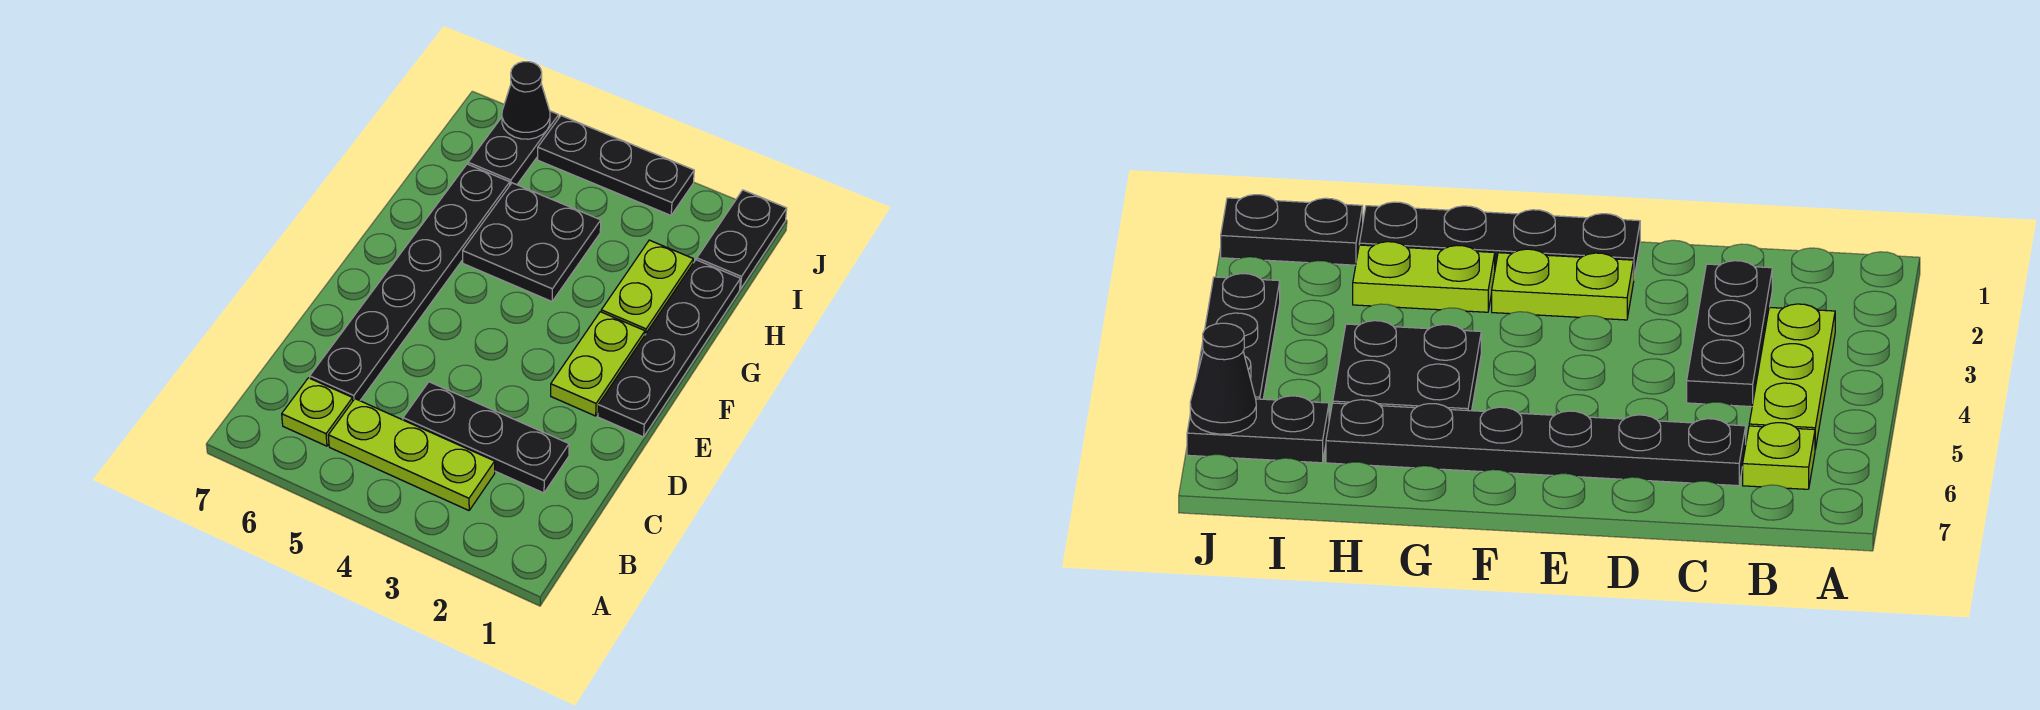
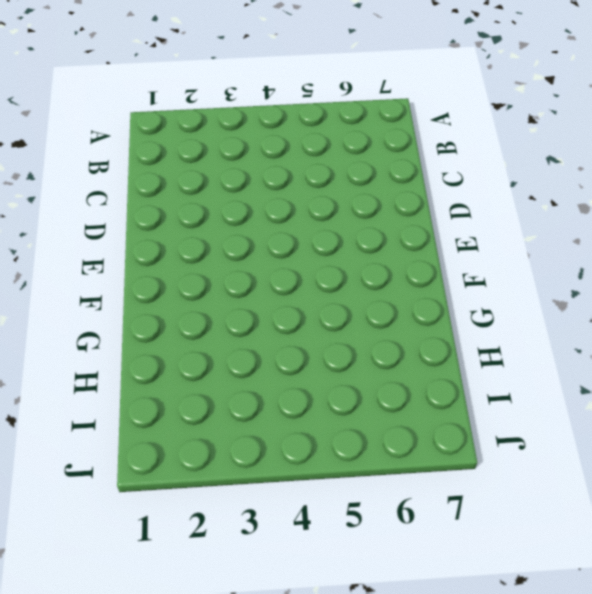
none -> lime 1x3 plate [328,399,495,510]
none -> lime 1x1 plate [282,378,353,446]
none -> black 1x3 plate [403,382,569,493]

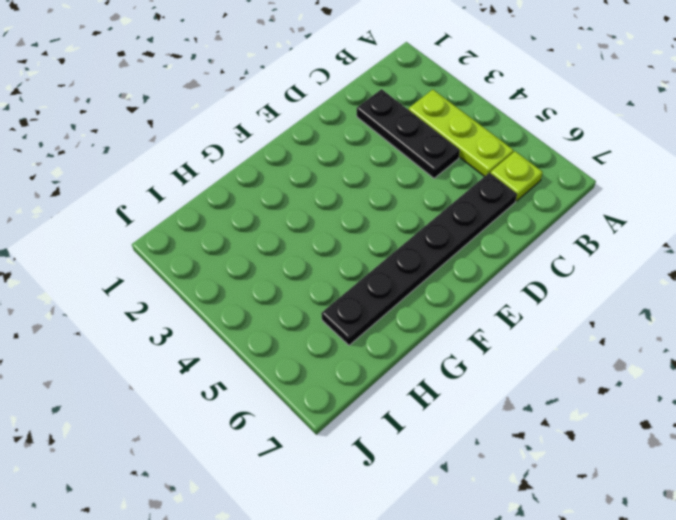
none -> black 1x4 plate [598,260,740,437]
none -> lime 1x2 plate [551,312,645,416]
none -> lime 1x2 plate [601,240,693,334]

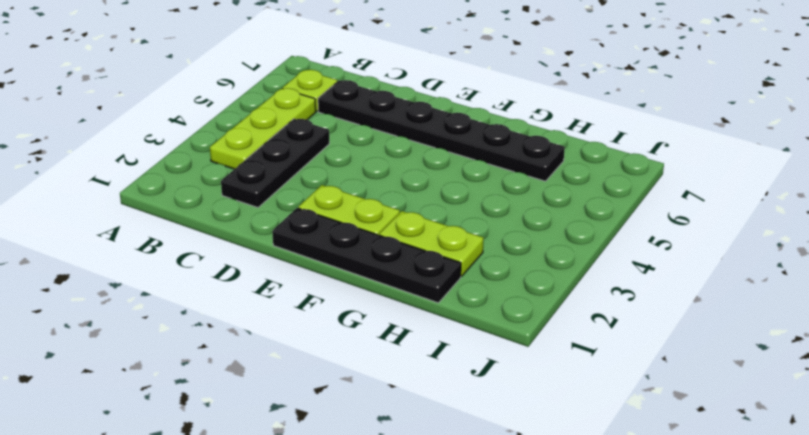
none -> black 2x2 plate [463,183,601,301]
none -> black 1x2 plate [697,190,787,289]
none -> black 1x2 plate [468,111,559,185]

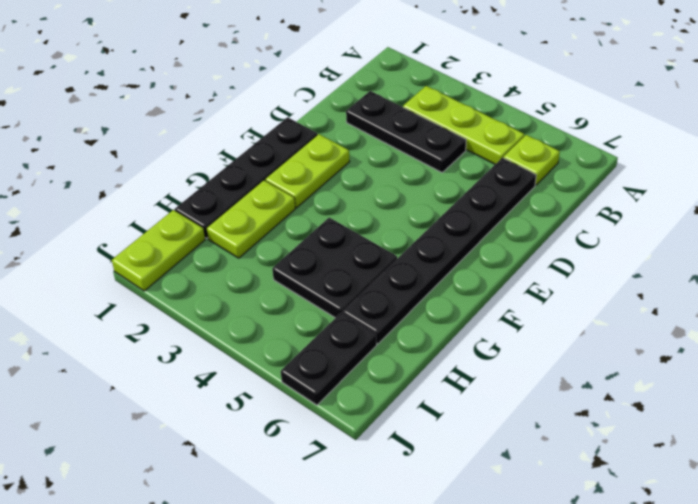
lime 1x2 plate [112,210,205,291] -> black 1x2 plate [697,190,787,289]
none -> black 1x3 plate [538,116,694,215]
none -> black 1x1 cone [502,62,550,139]

